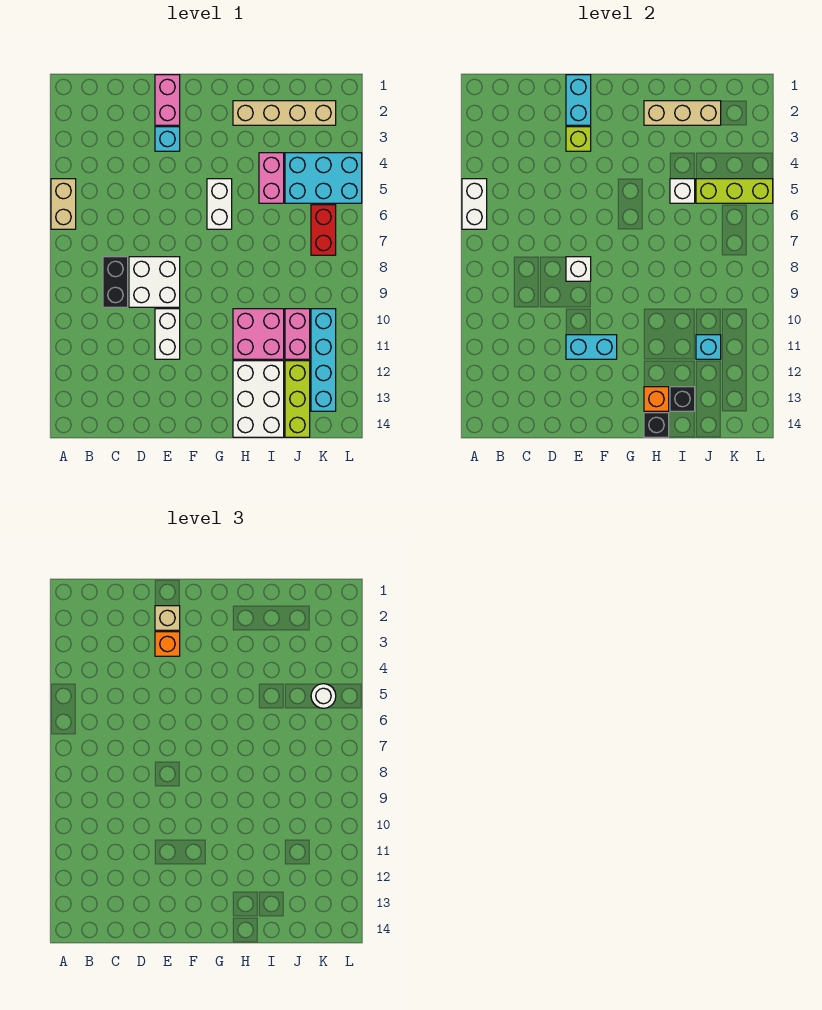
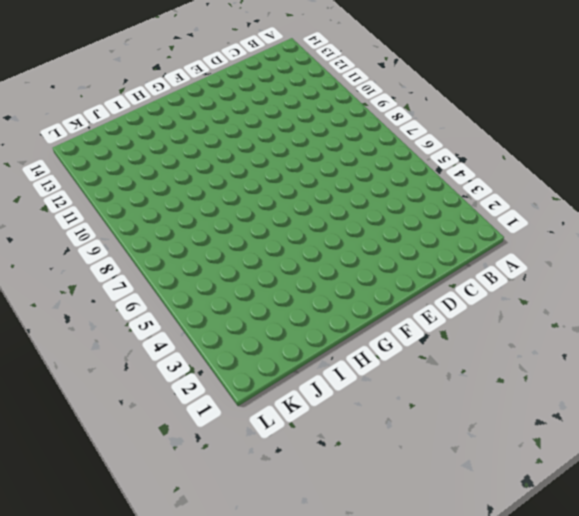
none -> tan 1x2 brick [51,179,76,229]
none -> black 1x2 brick [103,257,128,307]
none -> white 2x2 brick [129,257,180,307]
none -> pink 1x2 brick [155,75,180,125]

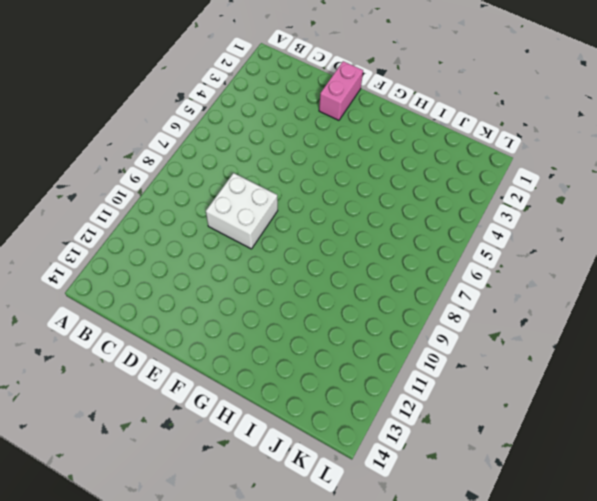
none -> tan 1x2 brick [51,179,76,229]
none -> black 1x2 brick [103,257,128,307]
none -> cyan 1x1 brick [155,127,180,151]
none -> white 1x2 brick [155,309,180,359]

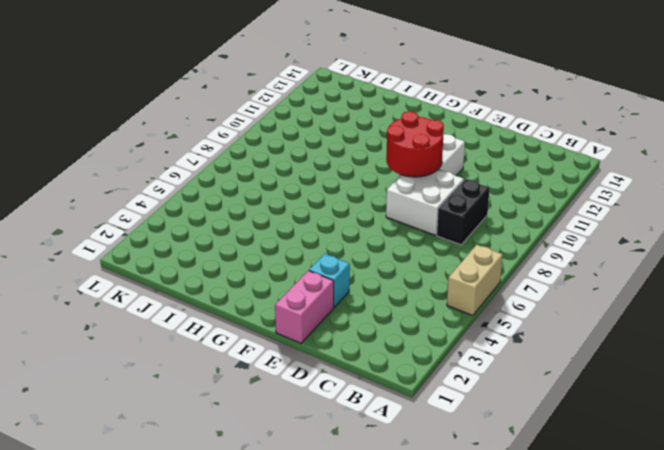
red 2x2 round brick [386,111,444,177] -> none
none -> white 1x2 brick [207,179,232,229]
none -> tan 1x4 brick [233,101,336,125]
none -> pink 2x2 brick [233,309,284,359]
none -> white 2x3 brick [233,361,284,437]

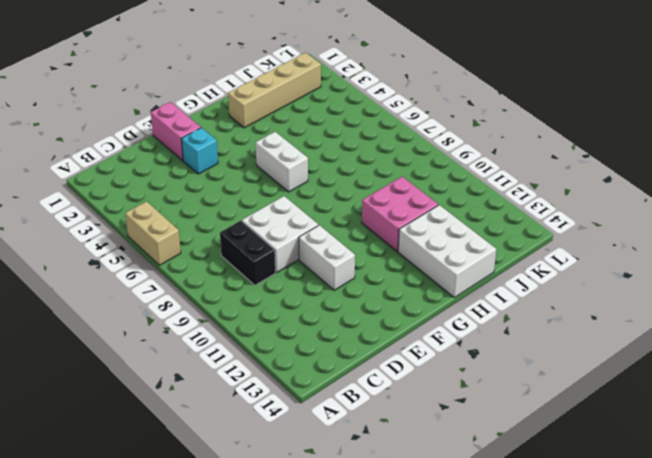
none -> pink 1x2 brick [259,153,284,203]
none -> cyan 2x3 brick [285,153,362,203]
none -> pink 1x2 brick [285,309,310,359]
none -> lime 1x3 brick [285,361,310,437]

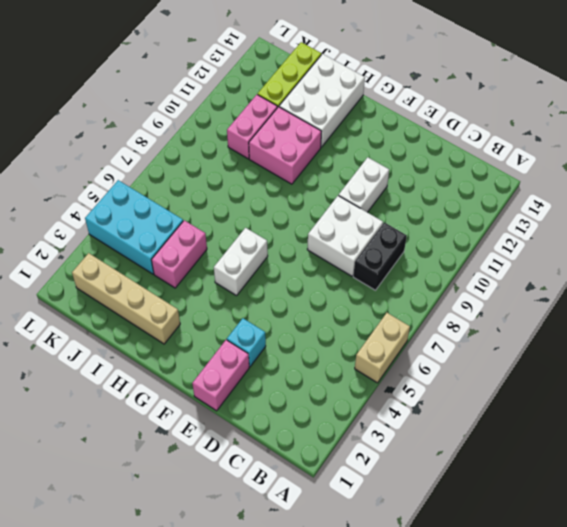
none -> red 1x2 brick [311,205,336,255]
none -> cyan 1x4 brick [311,309,336,411]
none -> white 1x2 brick [462,179,487,229]
none -> cyan 1x2 brick [566,75,591,125]

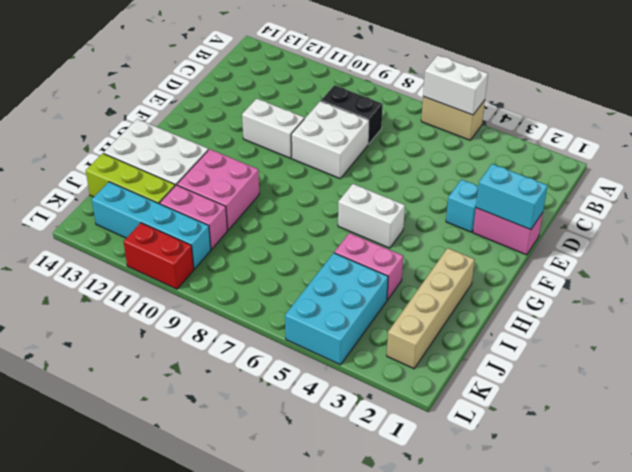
red 1x2 brick [124,223,194,289] -> red 1x2 brick moved to [311,205,336,255]
none -> lime 1x1 brick [566,127,591,151]
none -> white 1x1 brick [566,257,591,281]
none -> cyan 1x2 brick [566,335,617,359]
none -> tan 1x3 brick [644,101,721,125]

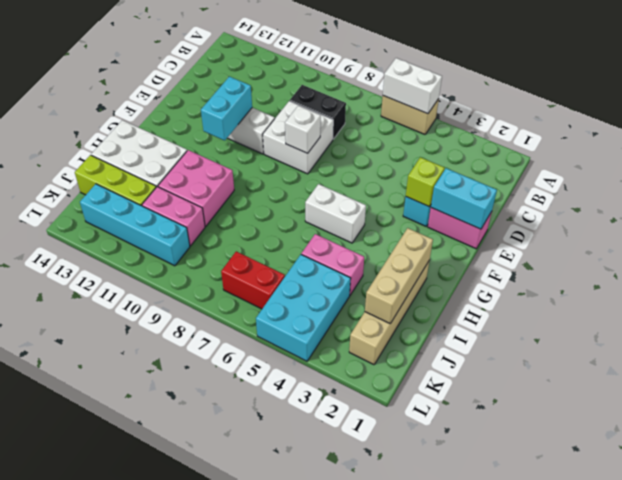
none -> orange 1x1 brick [644,387,669,411]
none -> black 1x1 brick [644,413,669,437]
none -> white 1x1 brick [670,179,695,203]
none -> black 1x1 brick [670,387,695,411]

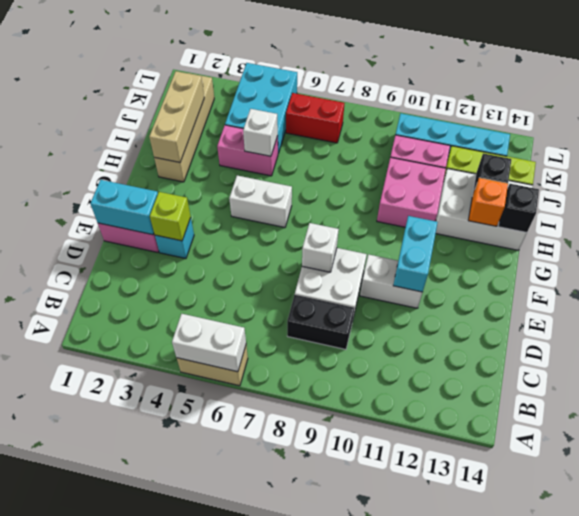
none -> lime 1x3 brick [696,179,773,203]
none -> cyan 1x1 brick [696,335,721,359]
none -> tan 1x1 brick [155,606,180,630]
none -> orange 1x1 brick [155,632,180,656]

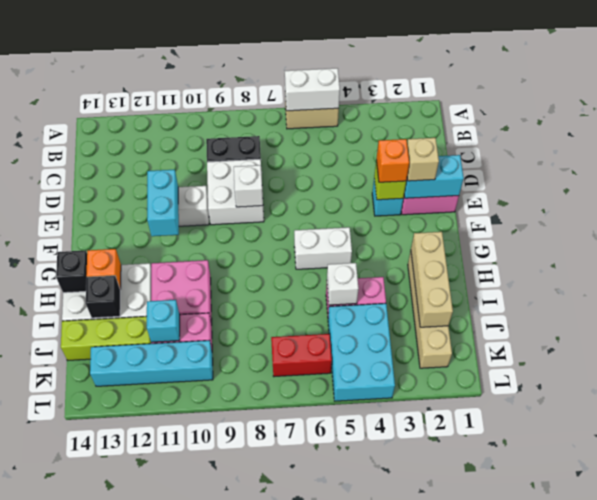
none -> lime 1x3 brick [696,179,773,203]
none -> white 1x1 round brick [311,684,336,708]

